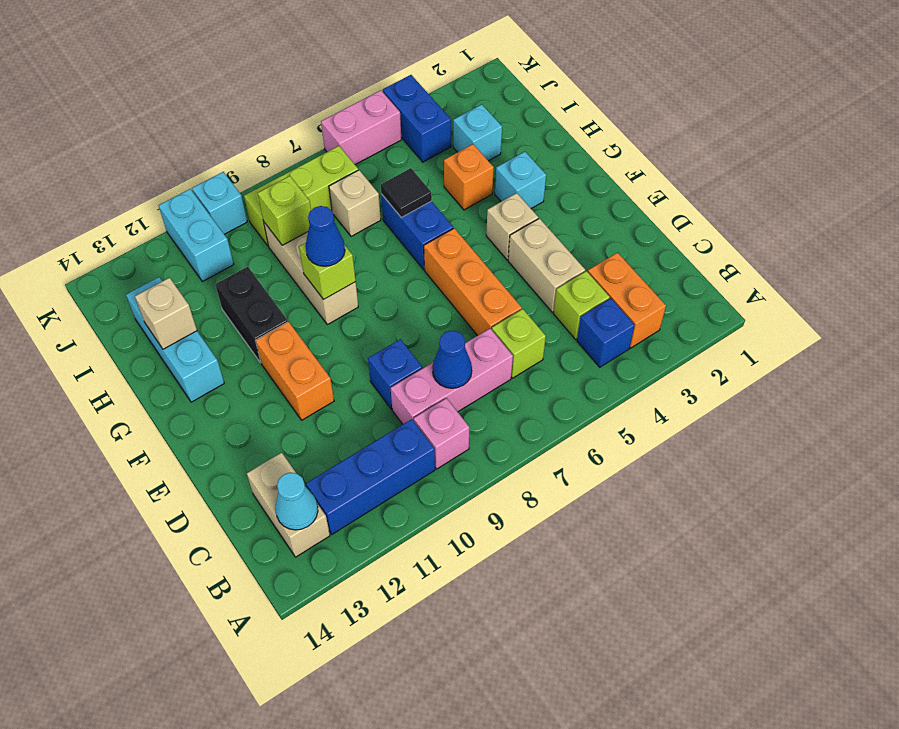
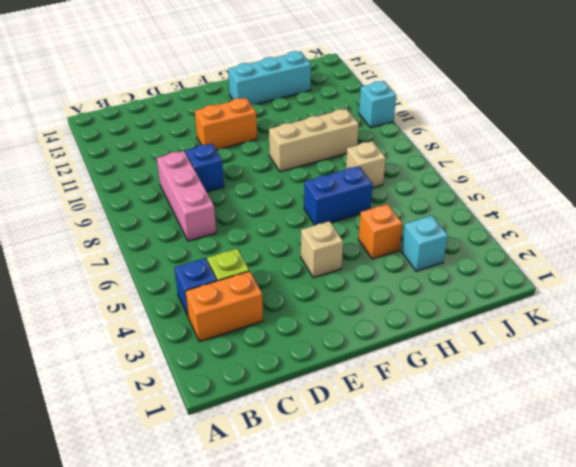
none -> pink 1x1 brick [414,398,469,469]
none -> blue 1x3 brick [306,419,435,534]
none -> tan 1x2 brick [247,453,330,557]
none -> lime 1x1 brick [492,309,546,378]

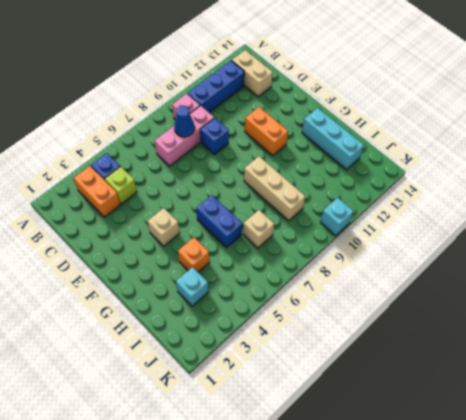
none -> lime 1x1 brick [492,309,546,378]
none -> tan 1x2 brick [508,218,585,312]
none -> orange 1x3 brick [424,228,522,336]
none -> cyan 1x1 brick [495,152,546,209]

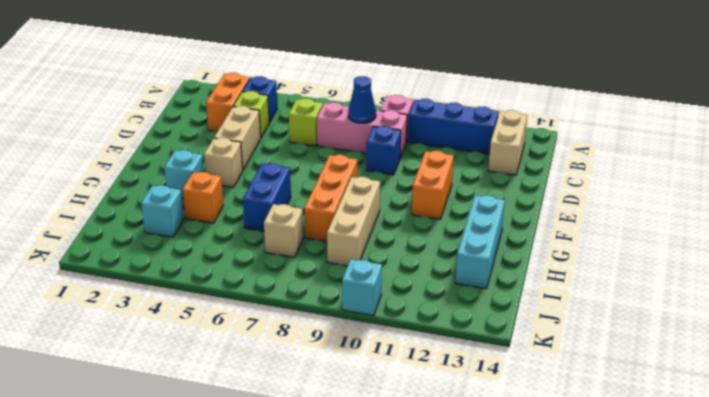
orange 1x3 brick [304,155,357,241] -> orange 1x3 brick moved to [424,228,522,336]
none -> black 1x2 brick [215,267,288,363]
none -> blue 1x2 brick [383,75,451,162]
none -> lime 1x3 brick [244,146,358,246]
none -> cyan 1x2 brick [159,189,234,282]

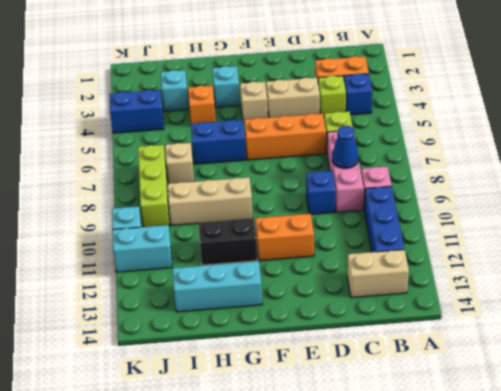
none -> pink 1x2 brick [321,90,401,165]
none -> cyan 1x1 cone [275,473,318,530]
none -> lime 1x1 brick [299,243,356,300]
none -> black 1x1 tile [381,168,432,218]

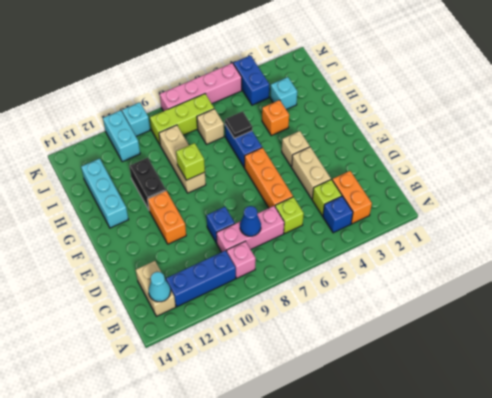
pink 1x4 brick [160,63,242,111] -> pink 1x2 brick [321,90,401,165]
none -> cyan 1x1 brick [495,152,546,209]
none -> tan 1x1 brick [135,278,197,349]
none -> lime 1x1 brick [258,176,311,245]
none -> blue 1x1 cone [306,206,345,266]

